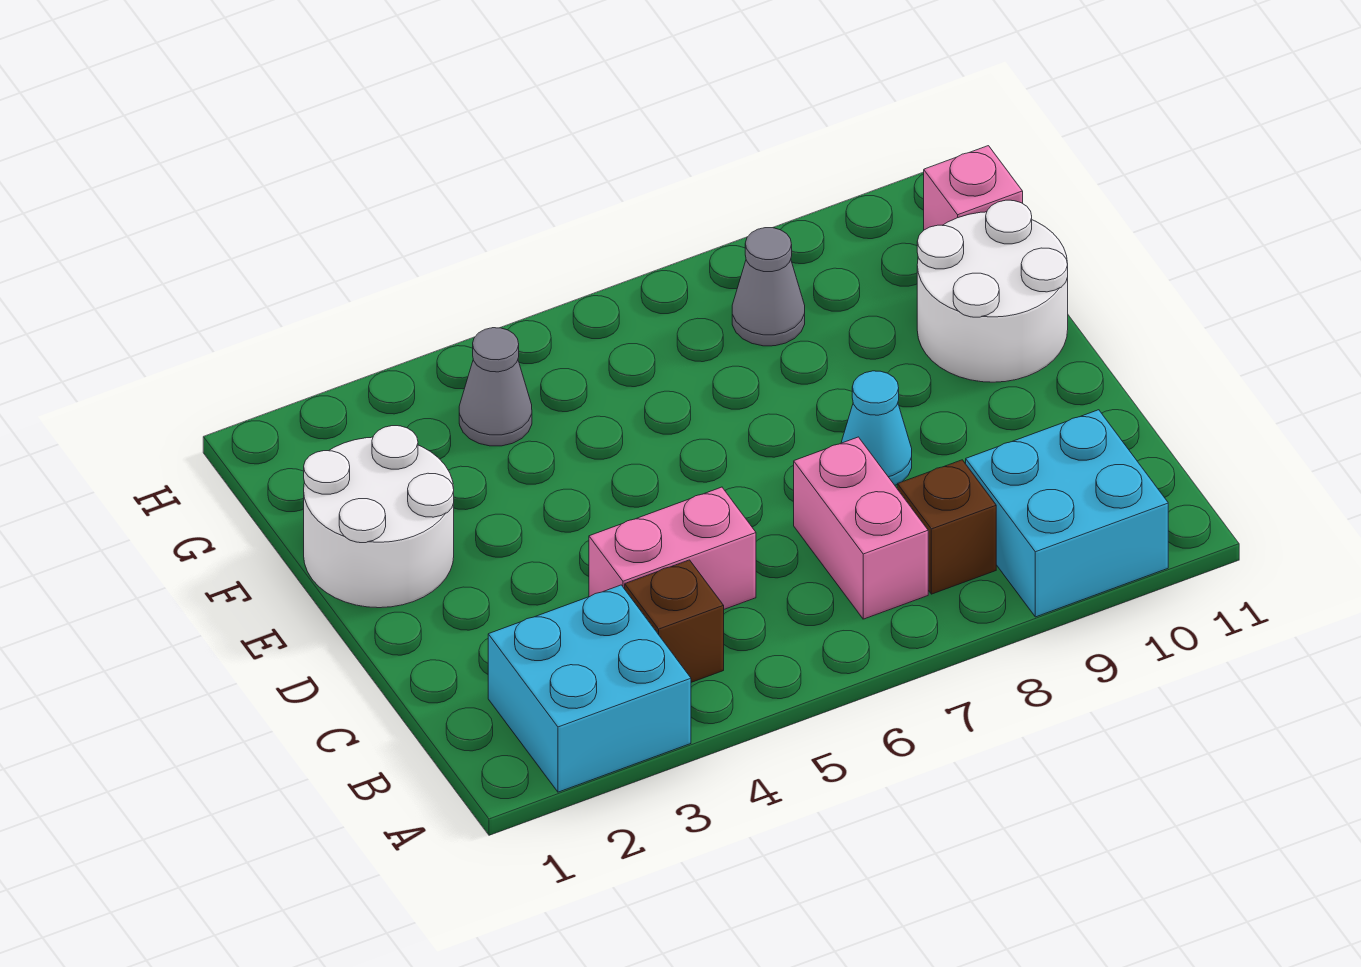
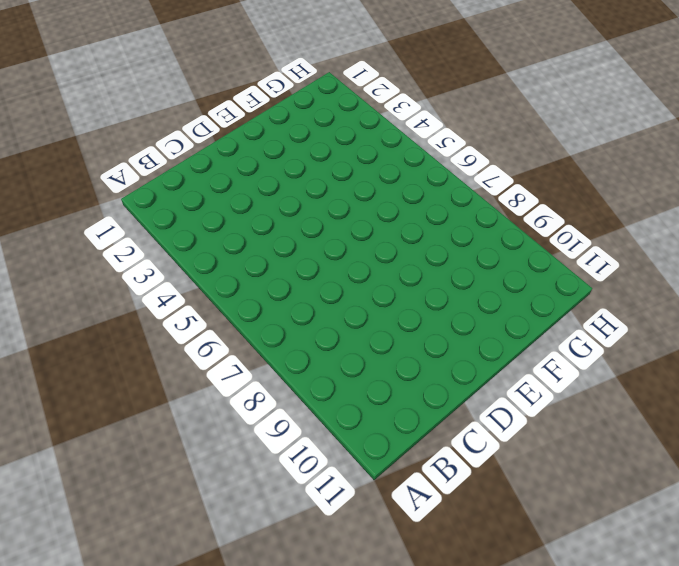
none -> cyan 2x2 brick [488,585,691,792]
none -> cyan 2x2 brick [965,410,1168,617]
none -> brown 1x1 brick [625,560,724,682]

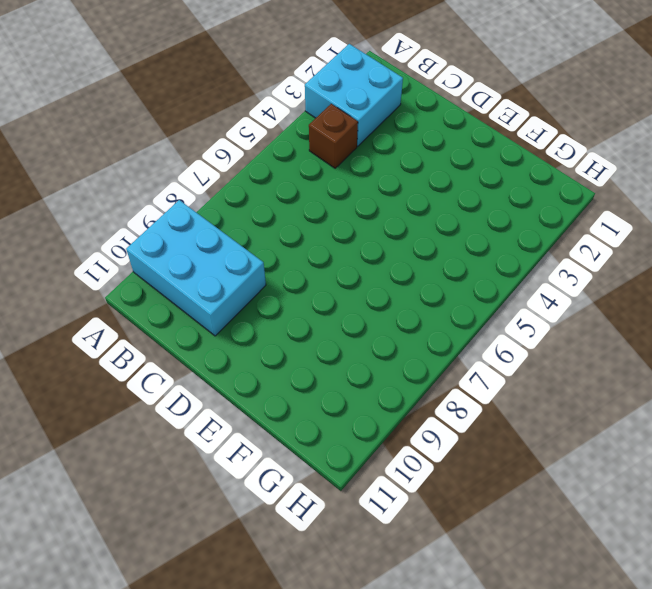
cyan 2x3 brick [126,200,266,336] -> cyan 2x2 brick [965,410,1168,617]
none -> pink 1x2 brick [794,437,928,619]
none -> brown 1x1 brick [897,460,996,594]
none -> pink 1x2 brick [589,487,756,609]

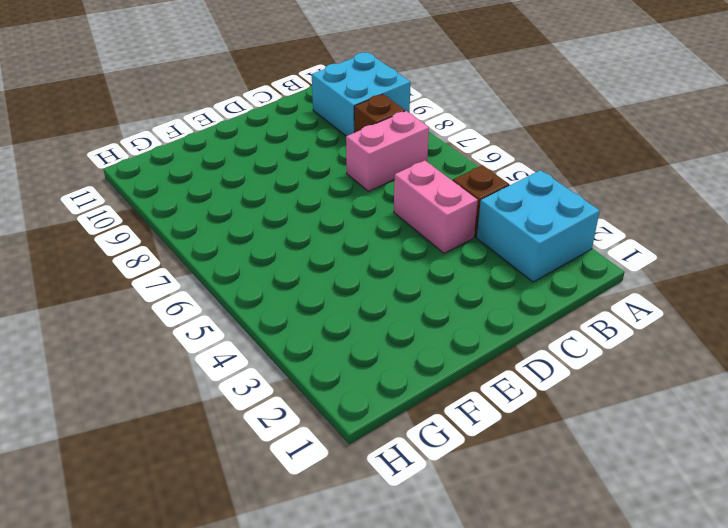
none -> cyan 1x1 cone [841,371,912,485]
none -> white 2x2 round brick [304,426,454,608]
none -> white 2x2 round brick [917,200,1068,382]

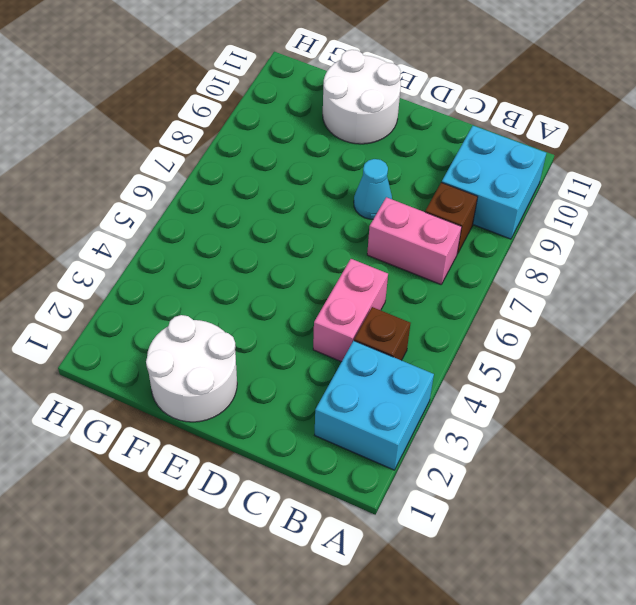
none -> grey 1x1 cone [459,328,532,446]
none -> grey 1x1 cone [732,228,805,346]
none -> pink 1x1 brick [924,146,1023,230]

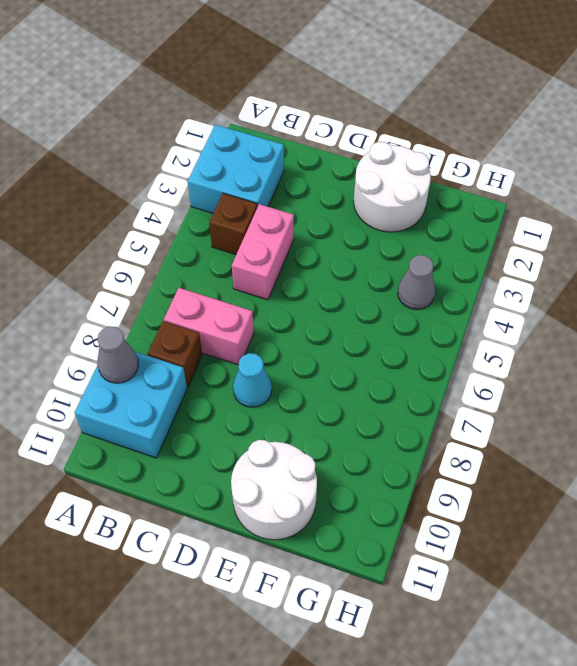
grey 1x1 cone [97,326,138,383] -> grey 1x1 cone moved to [732,228,805,346]
none -> pink 1x1 brick [924,146,1023,230]

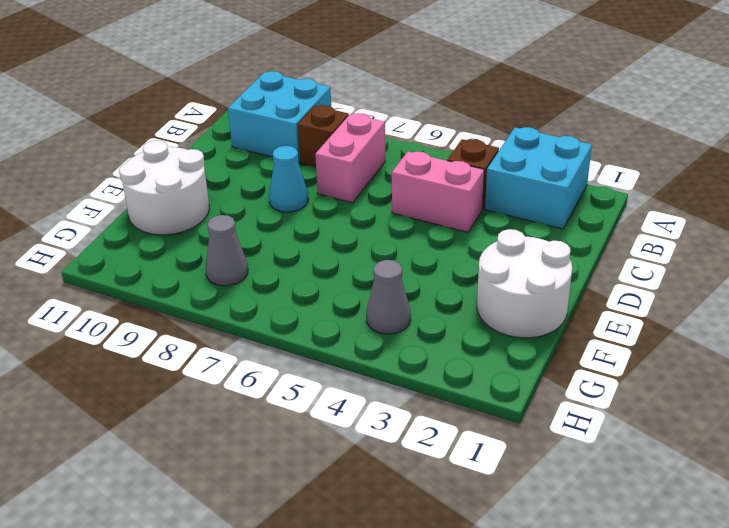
none -> pink 1x1 brick [924,146,1023,230]

